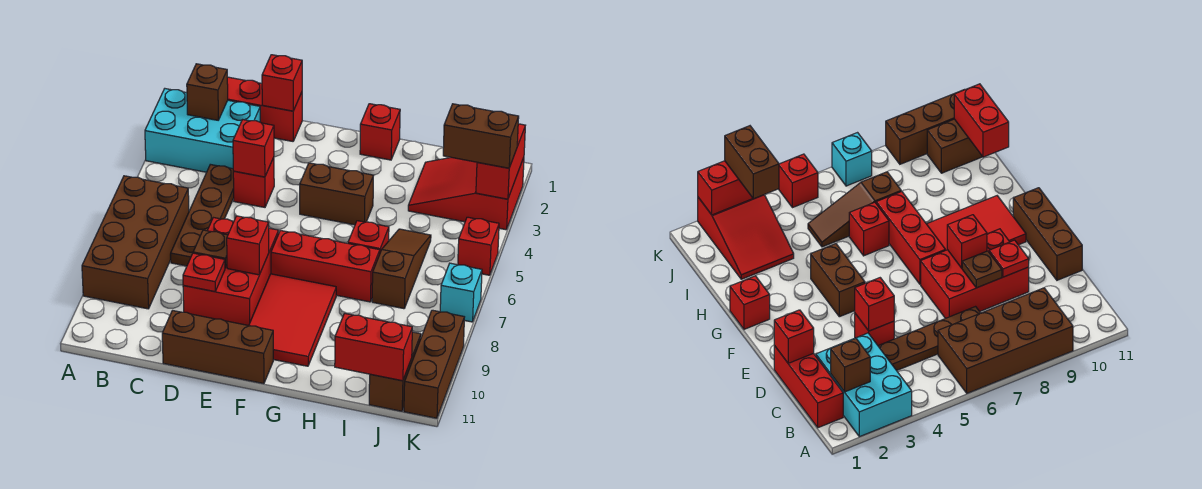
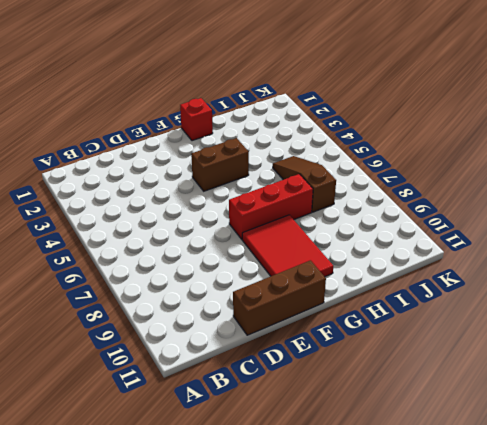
none -> cyan 2x3 brick [145,89,260,172]
none -> brown 2x4 brick [82,176,189,309]
none -> red 1x3 brick [227,77,302,141]

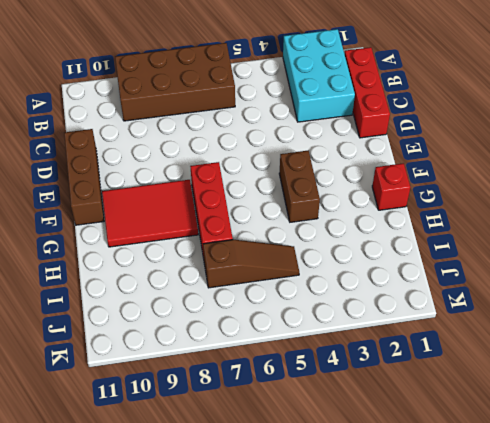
none -> brown 1x4 plate [171,164,234,266]
none -> red 1x1 brick [233,157,274,207]
none -> red 2x3 brick [183,217,279,326]

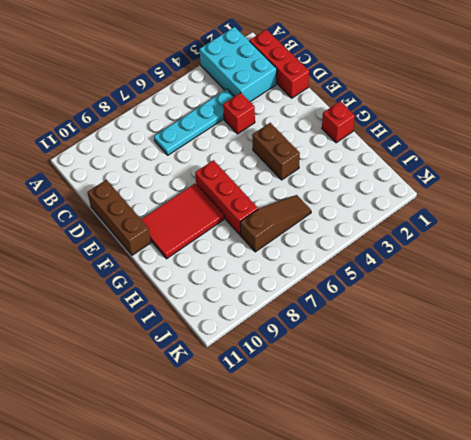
cyan 1x4 plate [154,89,234,155] -> brown 1x4 plate [171,164,234,266]
none -> brown 2x4 brick [82,176,189,309]
none -> red 2x3 brick [183,217,279,326]
none -> red 1x1 brick [348,221,389,252]

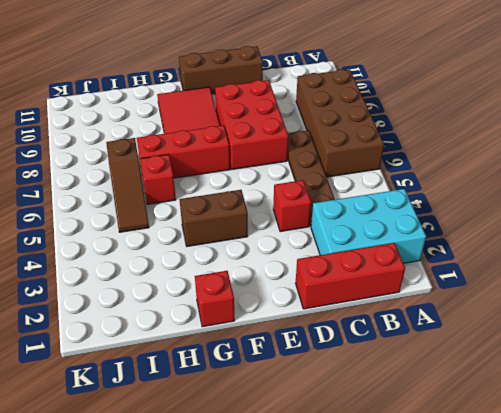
none -> red 2x3 slope [408,157,524,230]
none -> brown 1x2 brick [369,332,421,411]
none -> red 1x1 brick [458,217,499,275]

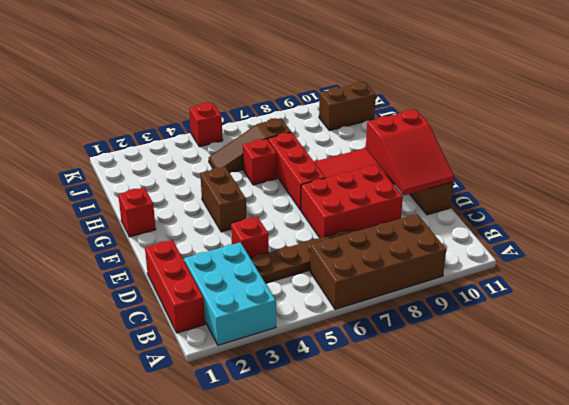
red 2x3 slope [366,109,454,195] -> red 2x3 slope moved to [408,157,524,230]
none -> cyan 1x1 brick [440,263,482,322]
none -> brown 1x3 brick [404,310,464,418]
none -> brown 1x1 brick [187,64,228,120]

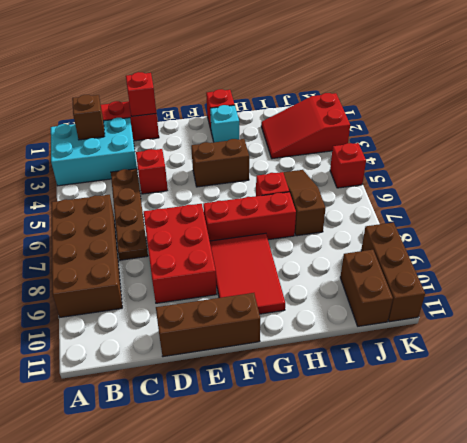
cyan 1x1 brick [210,105,239,142] -> cyan 1x1 brick moved to [440,263,482,322]
none -> red 1x1 brick [233,120,274,177]
none -> brown 1x1 plate [193,230,228,268]
none -> red 1x1 plate [183,253,225,292]

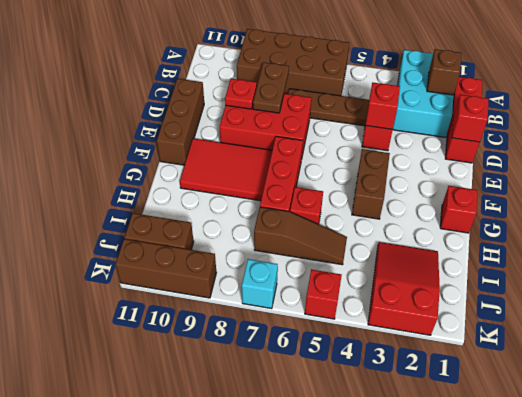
brown 1x2 plate [253,62,289,113] -> brown 1x1 plate [193,230,228,268]
none -> red 1x1 brick [227,216,269,275]
none -> red 1x2 brick [335,313,412,381]
none -> red 1x2 brick [476,124,525,199]

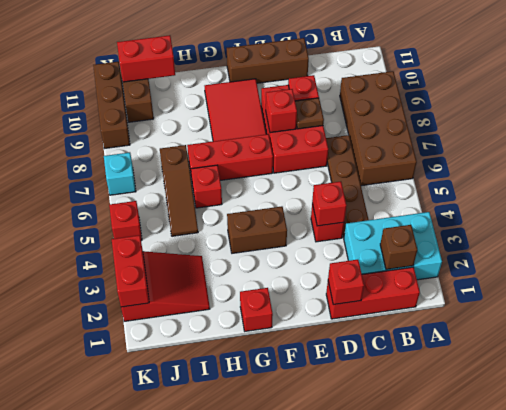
none -> brown 1x2 brick [443,104,519,168]

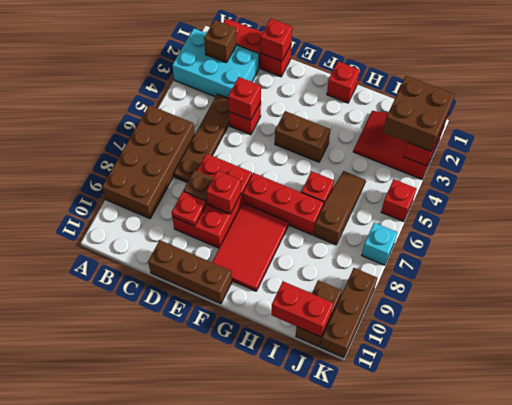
brown 2x2 brick [383,76,455,151] -> brown 1x2 brick [443,104,519,168]

